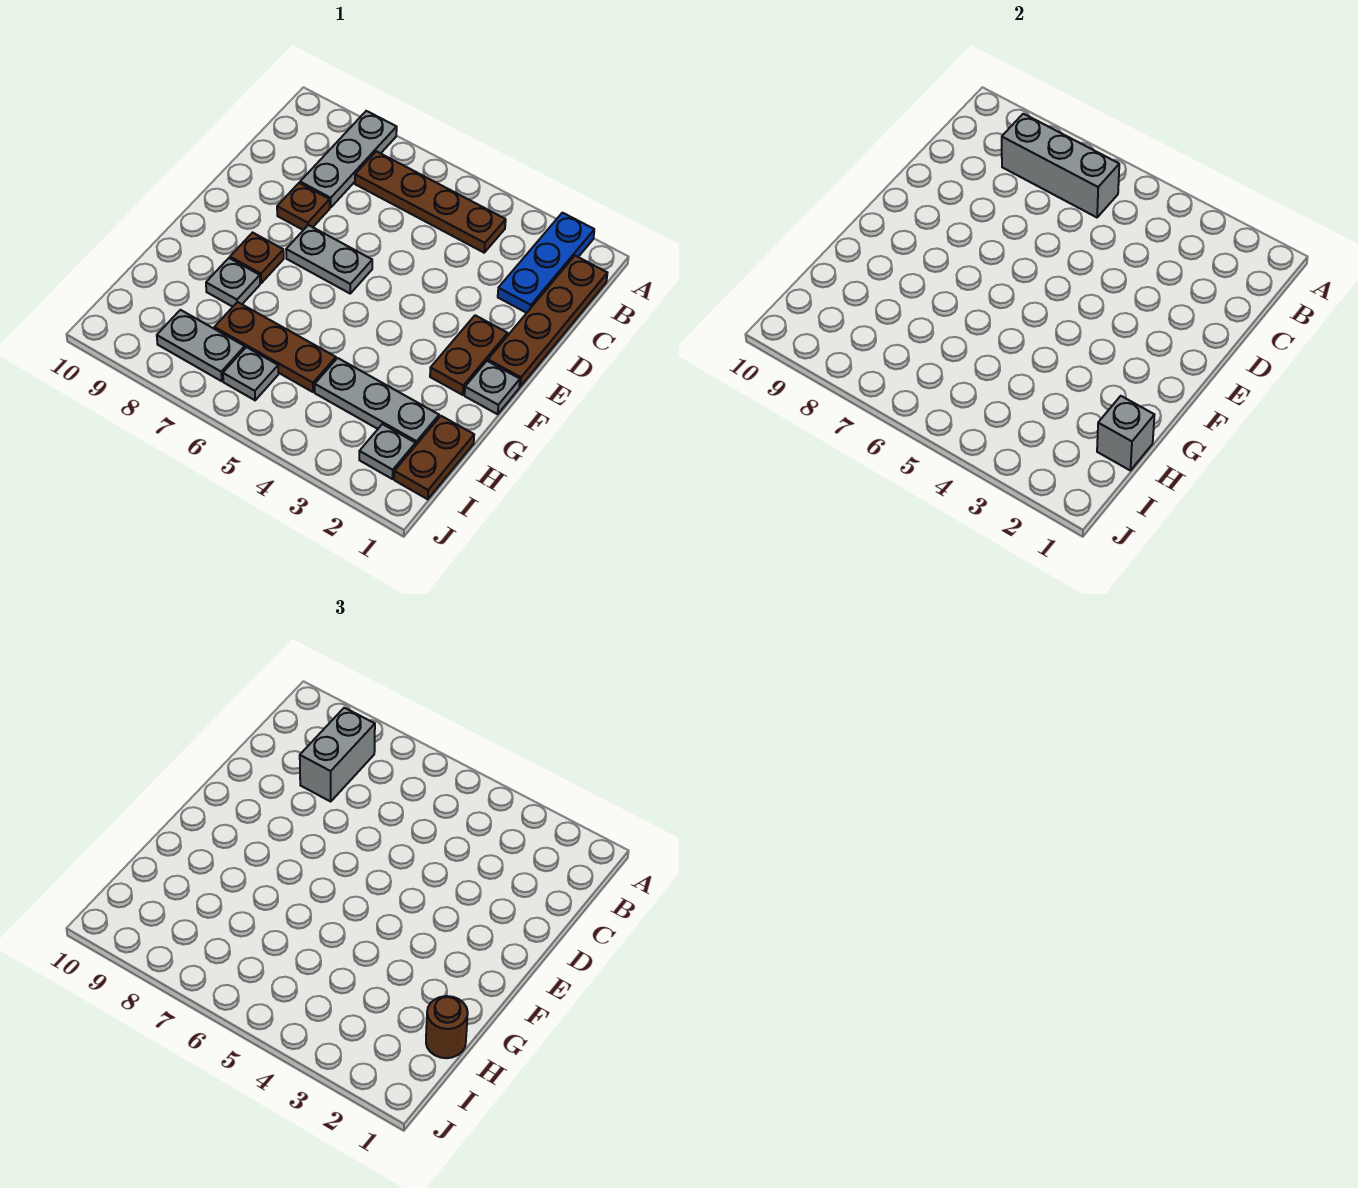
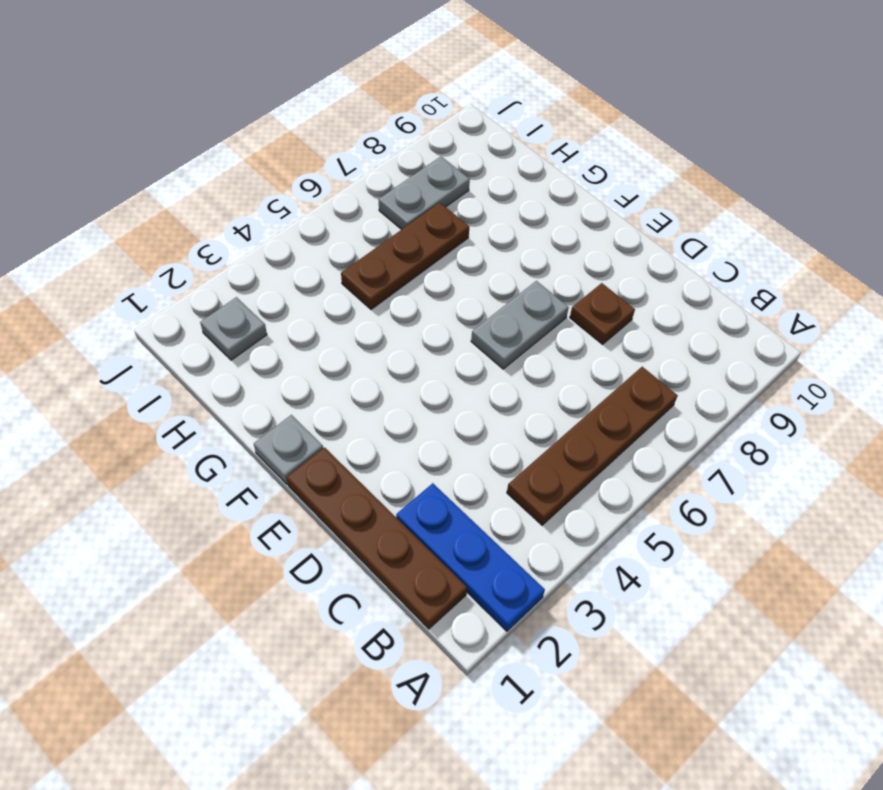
none -> grey 1x3 plate [300,111,397,207]
none -> brown 1x2 plate [430,315,508,395]
none -> brown 1x1 plate [230,233,284,283]

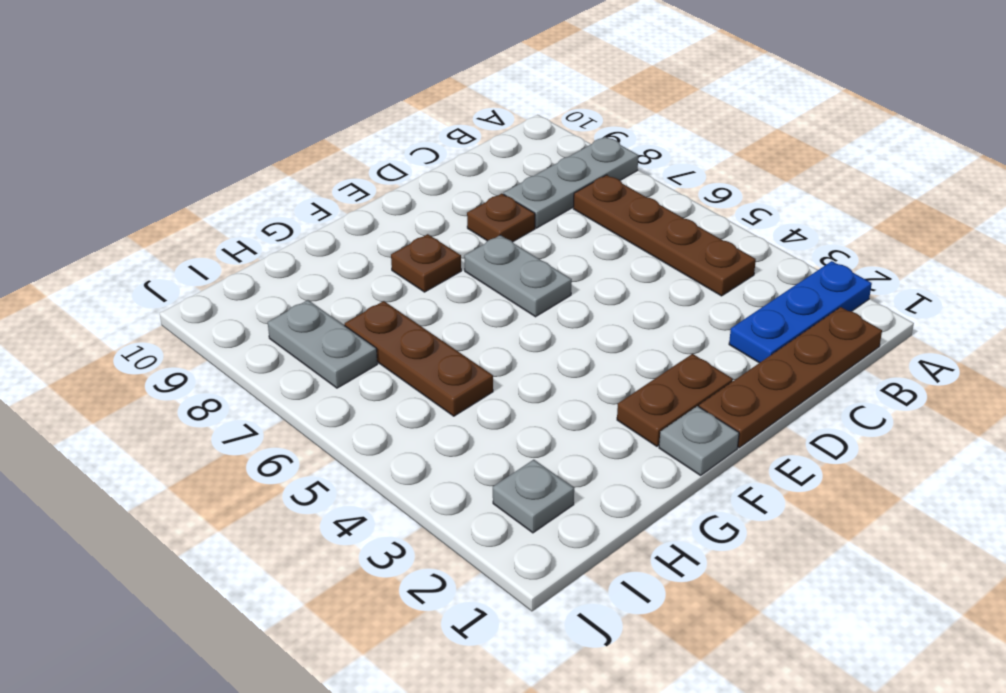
none -> grey 1x1 plate [206,258,260,307]
none -> brown 1x2 plate [394,416,474,499]
none -> grey 1x3 plate [315,358,439,446]

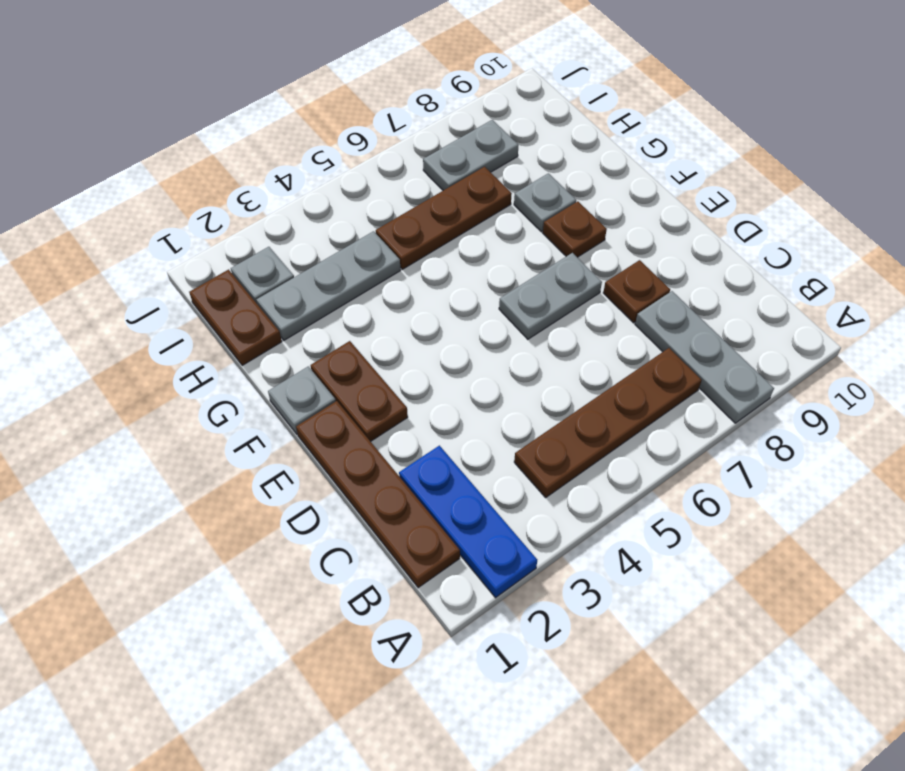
none -> grey 1x1 plate [223,347,278,400]
none -> grey 1x3 brick [1002,114,1119,217]
none -> grey 1x1 brick [1097,396,1154,470]

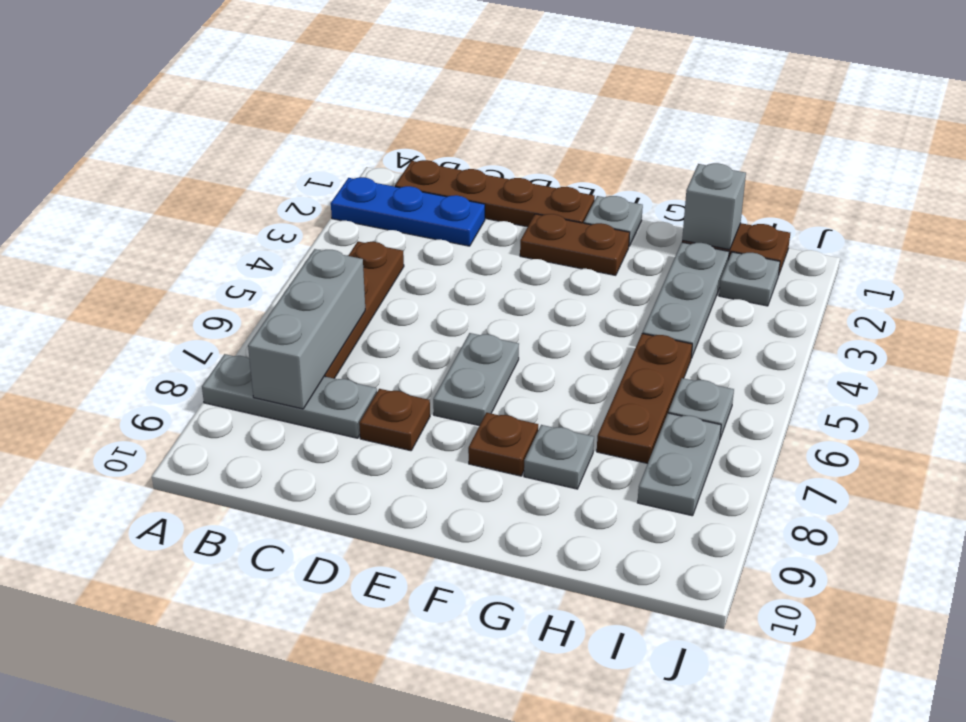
none -> grey 1x2 brick [300,708,375,801]
none -> brown 1x1 round brick [426,996,468,1058]

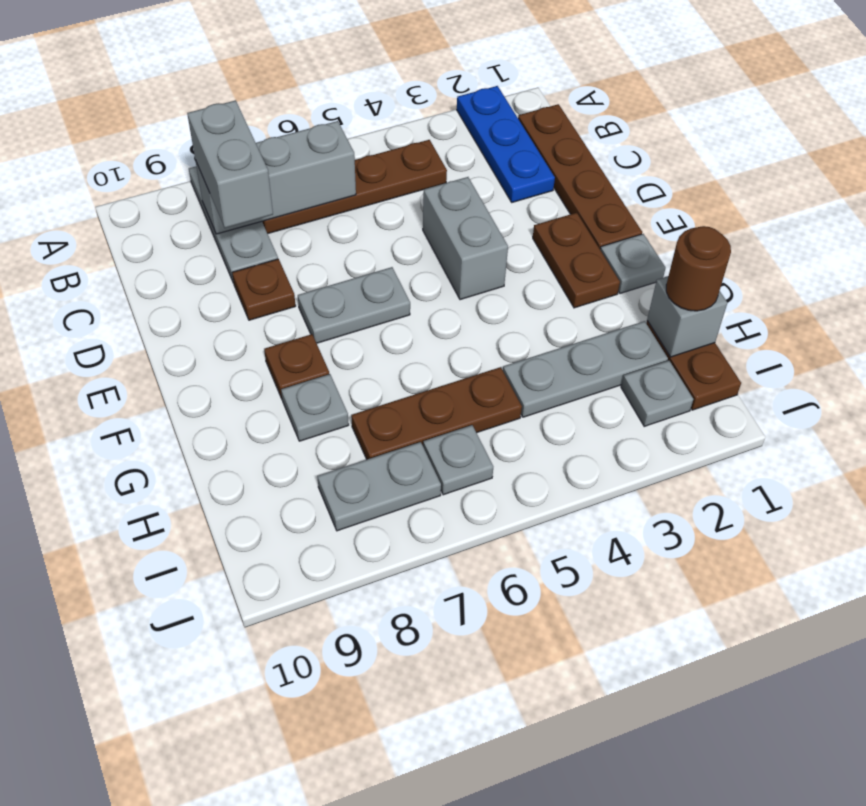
grey 1x2 brick [423,177,508,300] -> none

